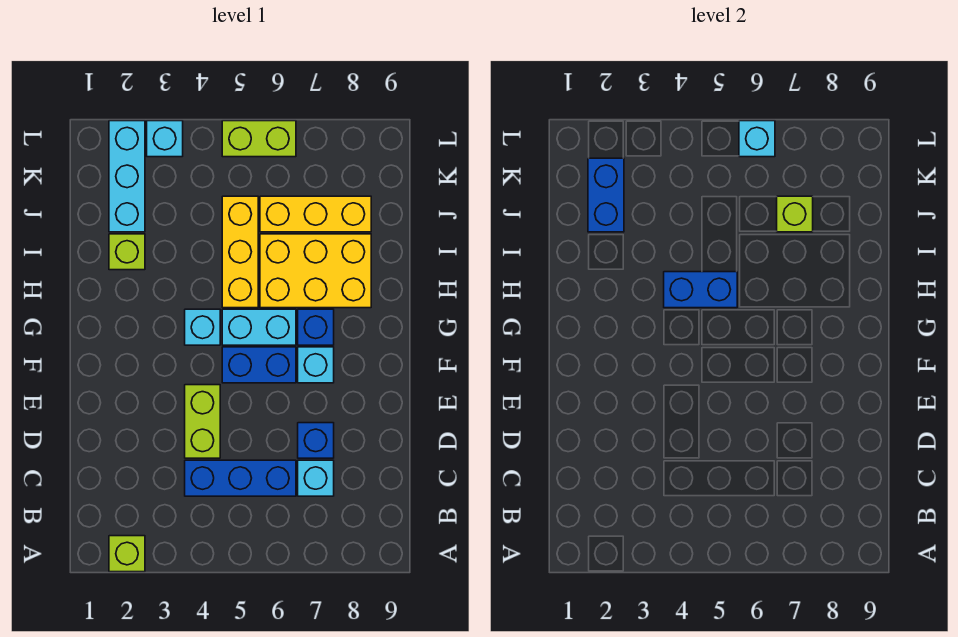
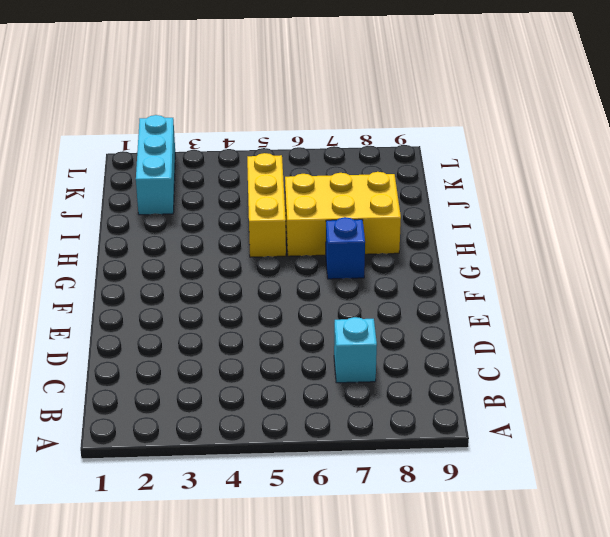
none -> lime 1x1 brick [109,536,145,572]
none -> blue 1x3 brick [185,460,296,496]
none -> lime 1x2 brick [185,385,220,458]

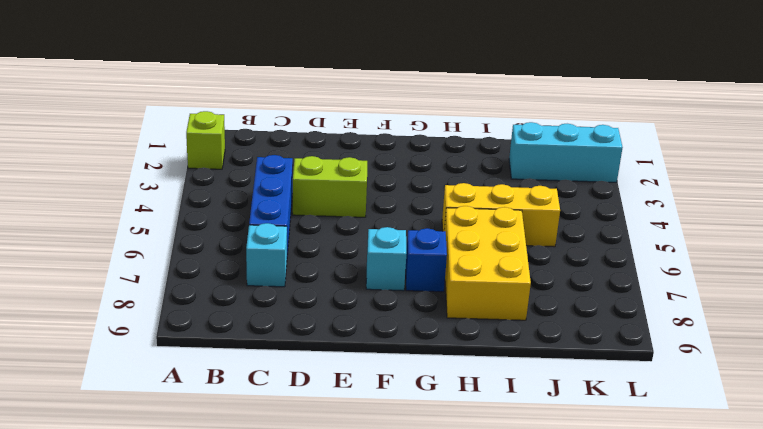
none -> blue 1x1 brick [298,423,334,458]
none -> blue 1x2 brick [222,347,296,383]
none -> cyan 1x1 brick [185,309,220,345]

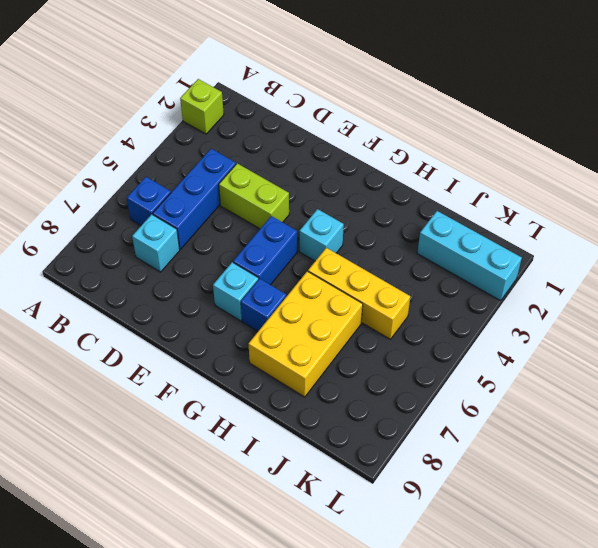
blue 1x1 brick [127,177,171,225] -> blue 1x1 brick moved to [298,423,334,458]
none -> cyan 1x2 brick [222,309,296,345]
none -> lime 1x1 brick [109,234,145,270]
none -> yellow 1x3 brick [260,196,371,232]

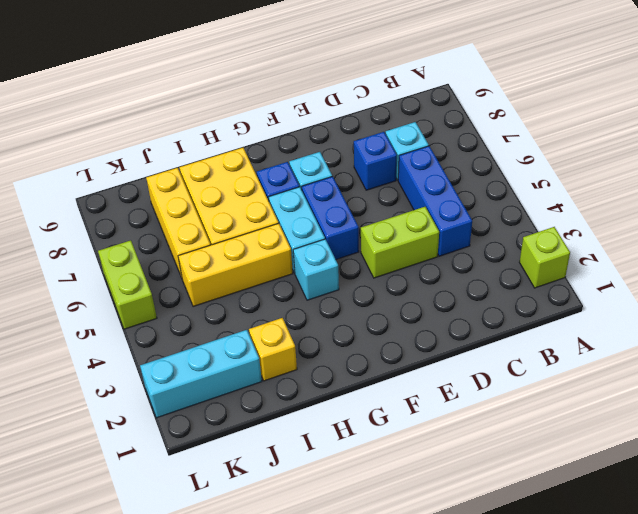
yellow 1x1 brick [249,318,297,381] -> lime 1x1 brick [109,234,145,270]
none -> cyan 1x1 brick [147,121,183,157]
none -> blue 1x2 brick [664,272,737,308]
none -> blue 1x2 brick [588,158,624,232]

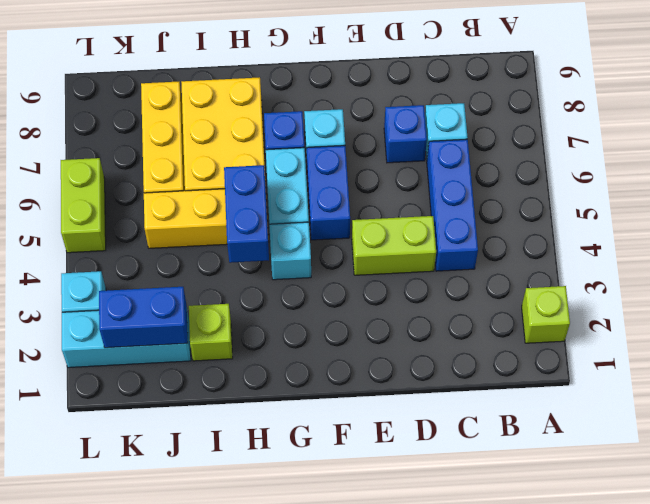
none -> lime 1x1 brick [777,196,813,232]
none -> cyan 1x1 brick [739,121,775,157]

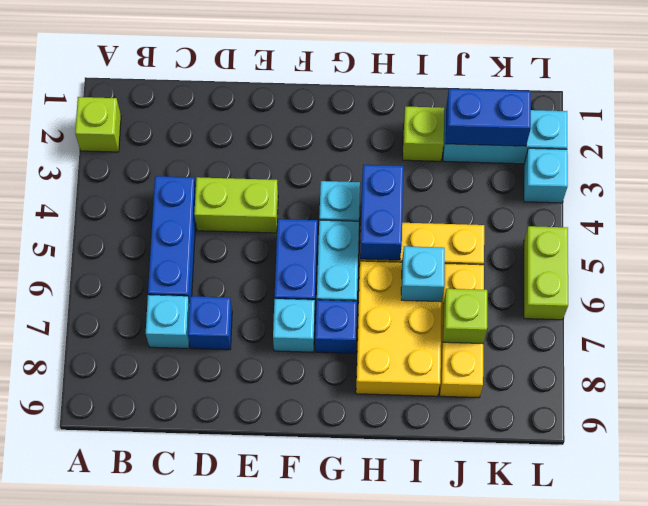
cyan 1x1 brick [401,246,445,302] -> cyan 1x1 brick moved to [739,121,775,157]

